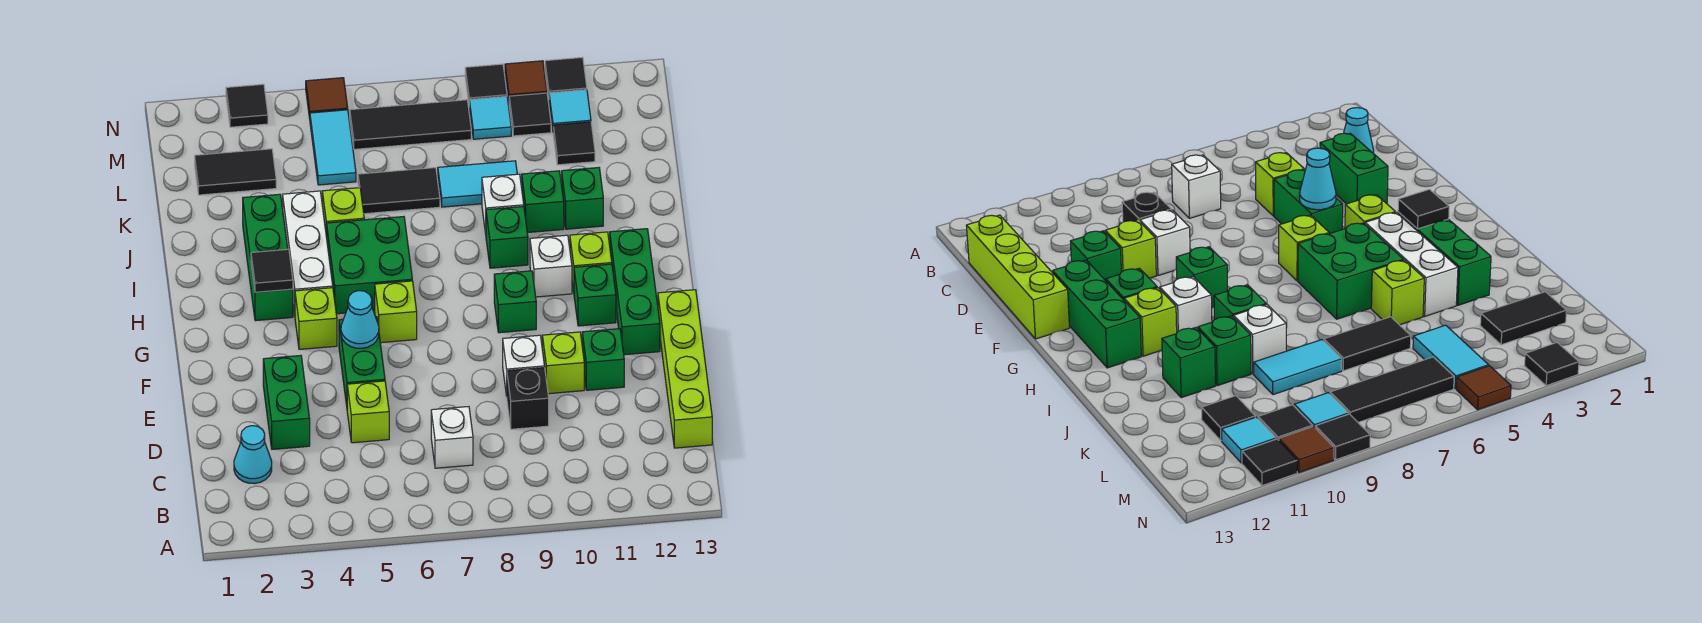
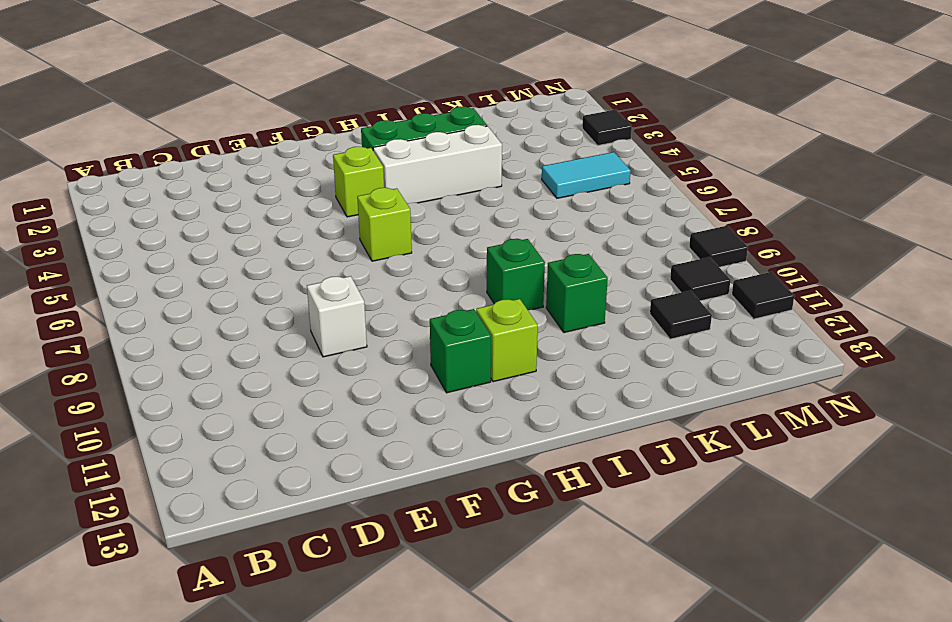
none -> cyan 1x1 cone [234,426,272,484]
none -> white 1x1 brick [431,407,473,468]
none -> lime 1x4 brick [658,290,712,448]
none -> green 1x2 brick [263,356,310,449]

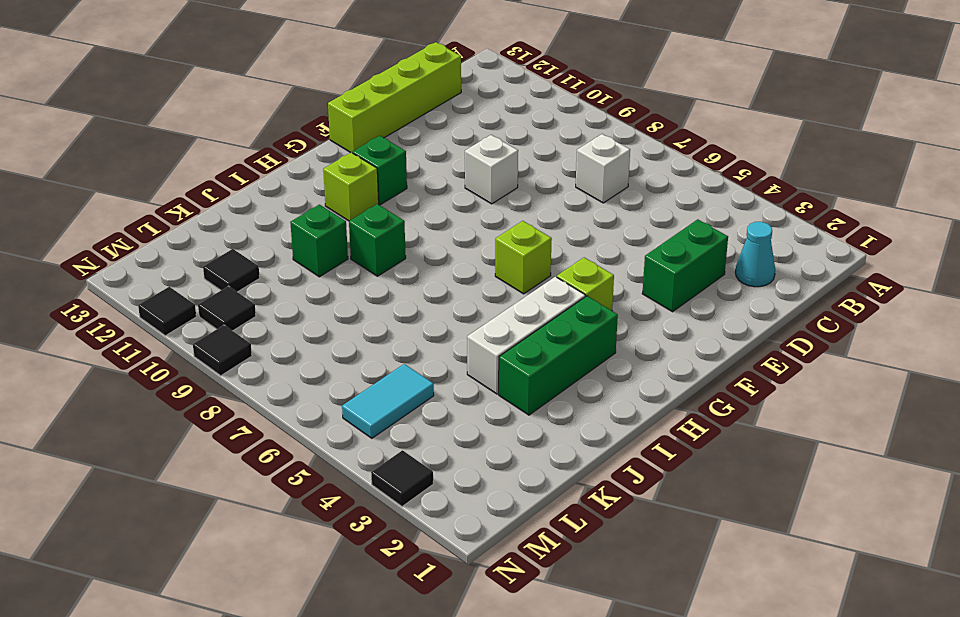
none -> lime 1x1 brick [347,381,389,443]
none -> black 1x1 brick [507,368,549,429]
none -> green 1x2 brick [339,317,385,406]
none -> lime 1x1 brick [542,332,584,394]

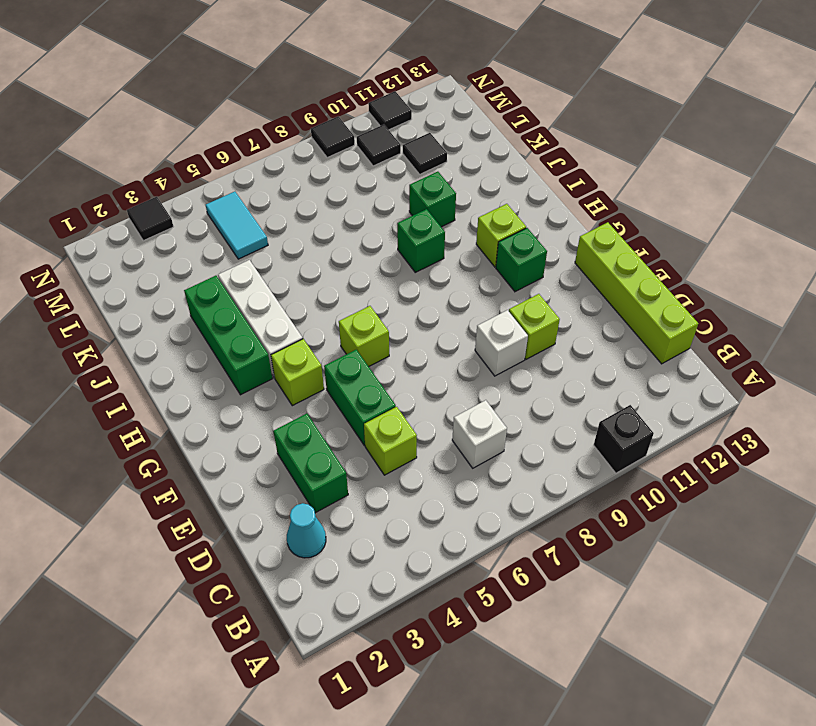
black 1x1 brick [594,405,654,473] -> black 1x1 brick moved to [507,368,549,429]
none -> green 1x1 brick [582,329,624,390]
none -> green 1x3 brick [610,229,660,355]
none -> green 1x1 brick [494,271,536,333]
none -> green 2x2 brick [327,217,412,314]

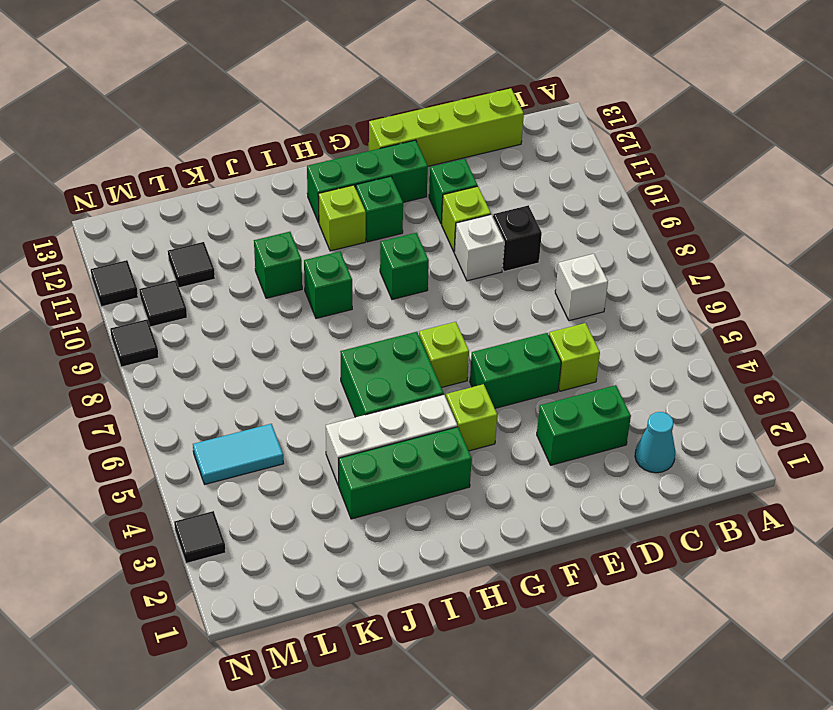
none -> white 1x1 brick [530,235,572,297]
none -> lime 1x1 brick [322,188,364,237]
none -> white 1x1 brick [482,174,524,233]
none -> green 1x1 brick [562,168,603,229]

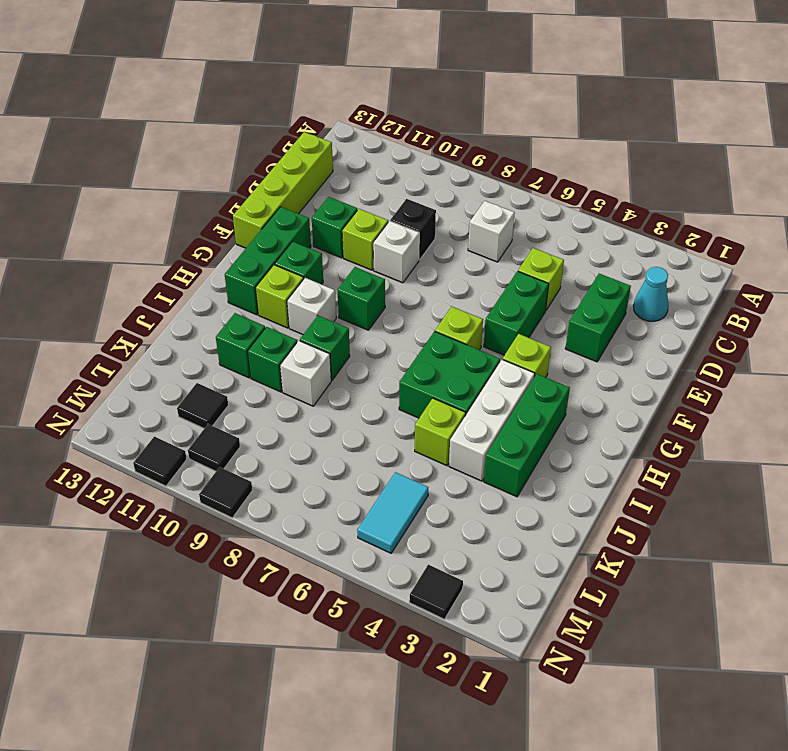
none -> black 1x2 tile [358,168,440,214]
none -> cyan 1x2 tile [438,161,517,207]
none -> black 1x2 tile [195,149,276,195]
none -> black 1x3 tile [350,100,471,149]

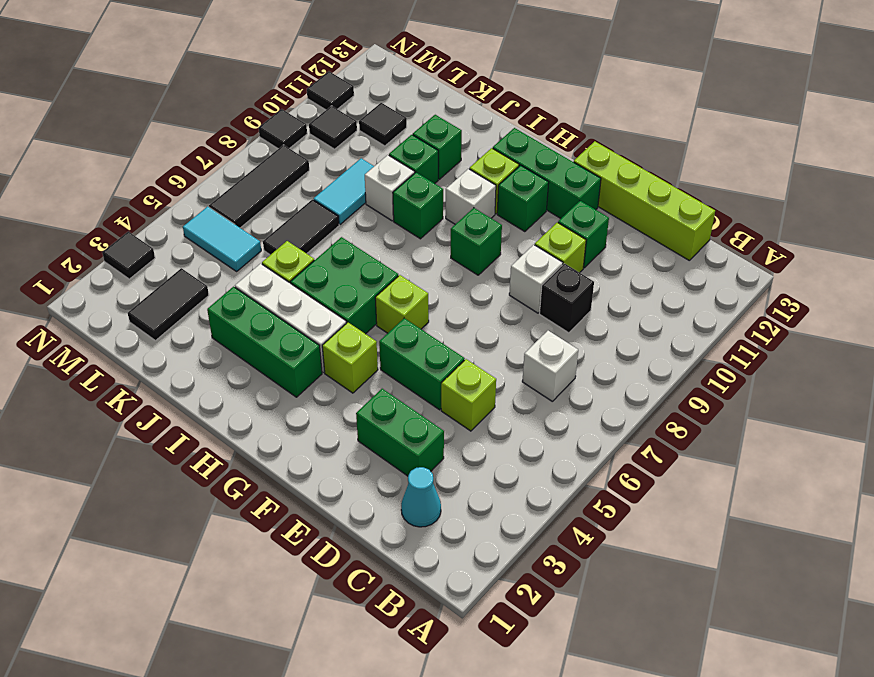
none -> cyan 1x1 tile [469,96,511,139]
none -> cyan 1x1 tile [549,90,591,128]
none -> brown 1x1 tile [306,78,348,118]
none -> brown 1x1 tile [505,61,547,100]

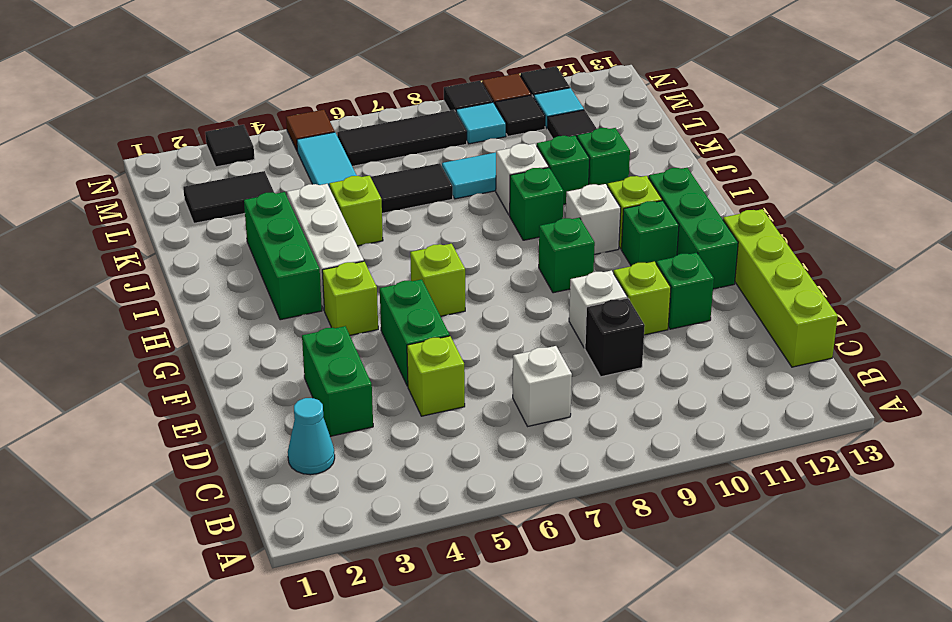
none -> green 2x2 brick [327,217,412,314]
none -> cyan 1x1 cone [341,291,379,348]
none -> black 1x1 tile [251,249,293,292]

